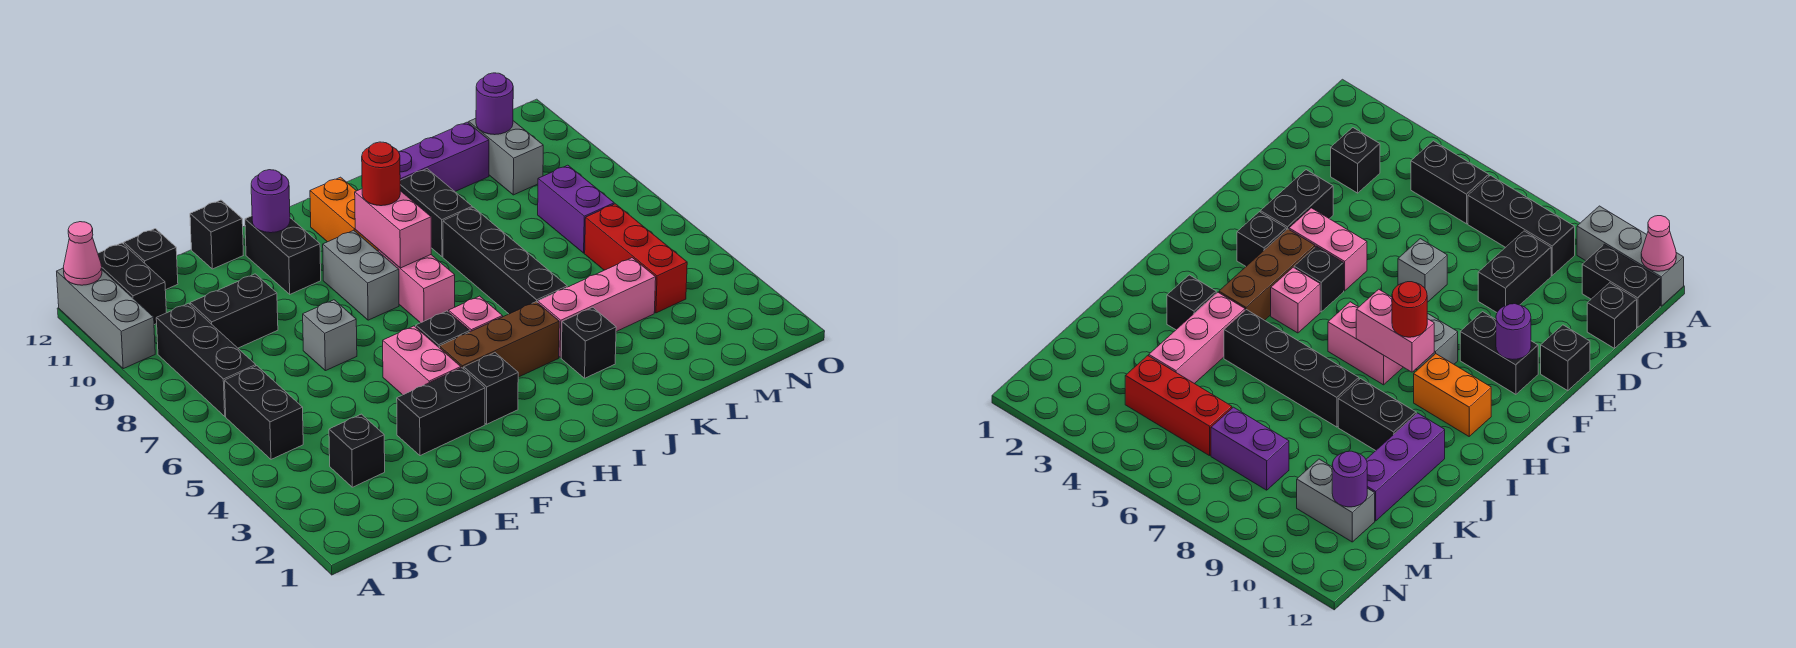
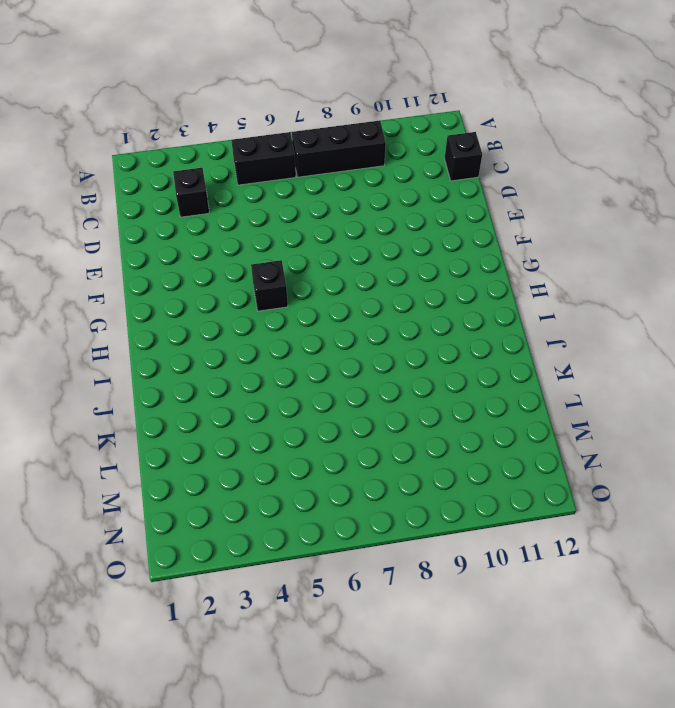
none -> grey 1x3 brick [57,268,155,369]
none -> black 1x2 brick [98,243,166,325]
none -> black 1x2 brick [190,274,278,348]
none -> black 1x2 brick [397,368,485,456]

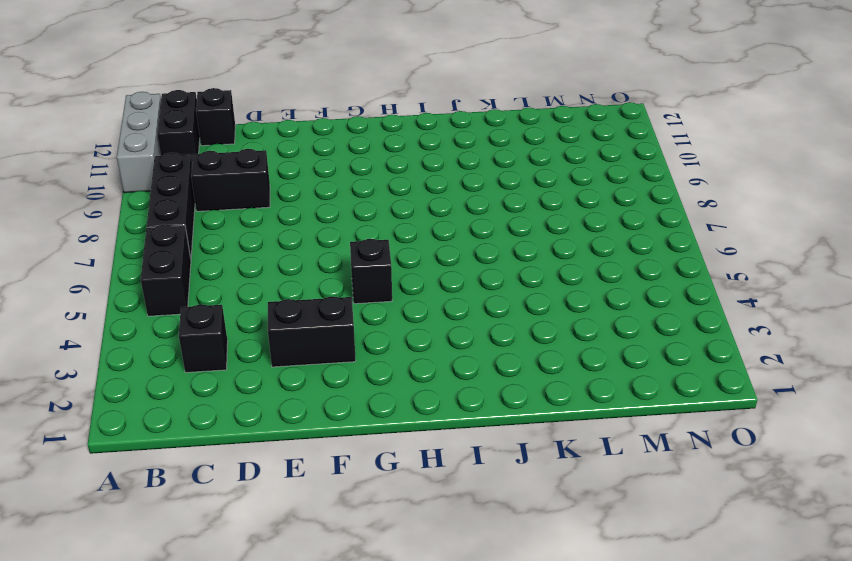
none -> grey 1x1 brick [303,300,357,371]
none -> black 1x1 brick [190,200,243,269]
none -> pink 1x2 brick [383,326,461,395]
none -> black 1x2 brick [245,216,321,294]

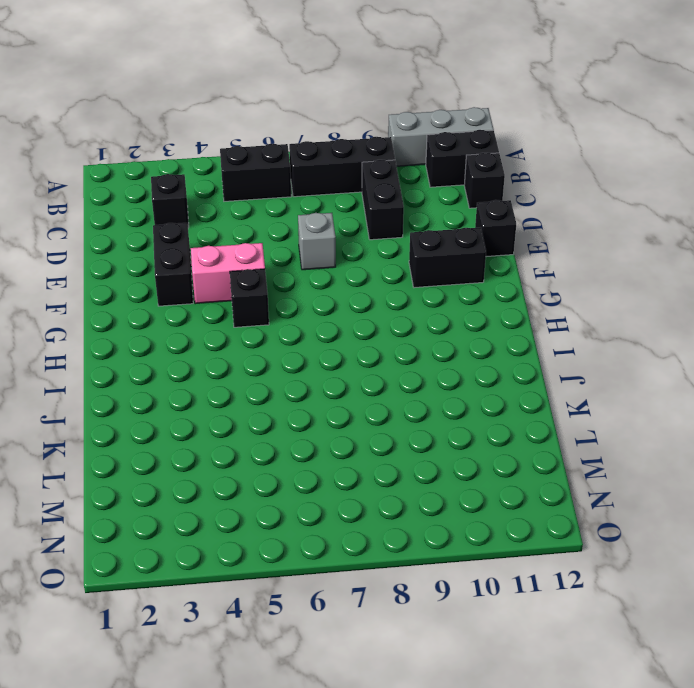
none -> black 1x1 brick [464,353,518,424]
none -> brown 1x3 brick [440,302,559,377]
none -> grey 1x2 brick [323,230,399,320]
none -> pink 1x1 brick [449,296,503,332]

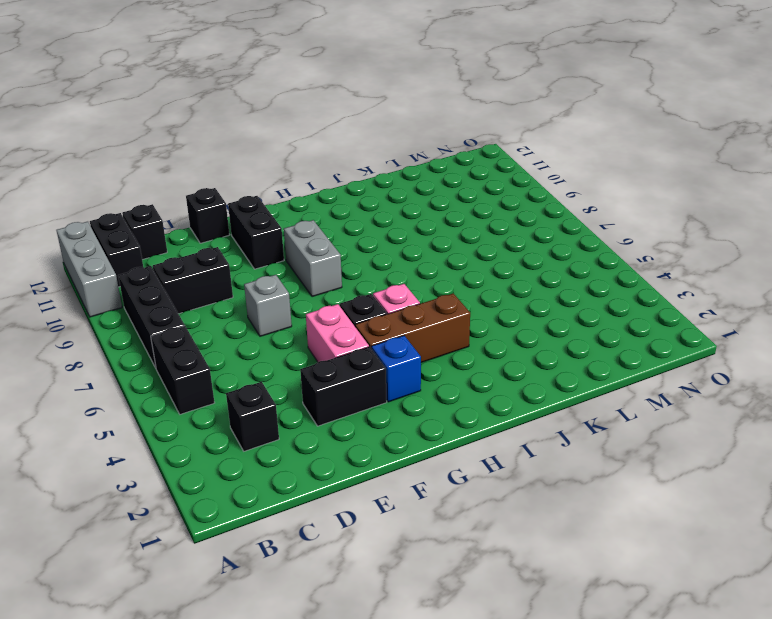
blue 1x1 brick [371,336,421,402] -> black 1x1 brick [464,353,518,424]
none -> pink 1x2 brick [378,250,455,323]
none -> orange 1x2 brick [310,177,378,251]
none -> black 1x1 brick [561,307,616,378]
none -> pink 1x3 brick [538,258,656,357]

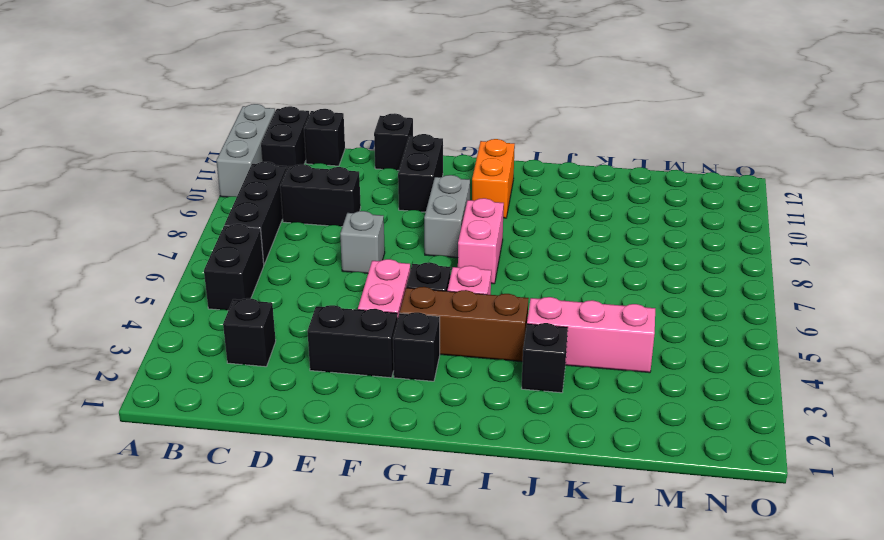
none -> black 1x4 brick [443,207,567,314]
none -> black 1x2 brick [400,169,472,256]
none -> purple 1x3 brick [399,122,489,191]
none -> red 1x3 brick [585,204,687,313]

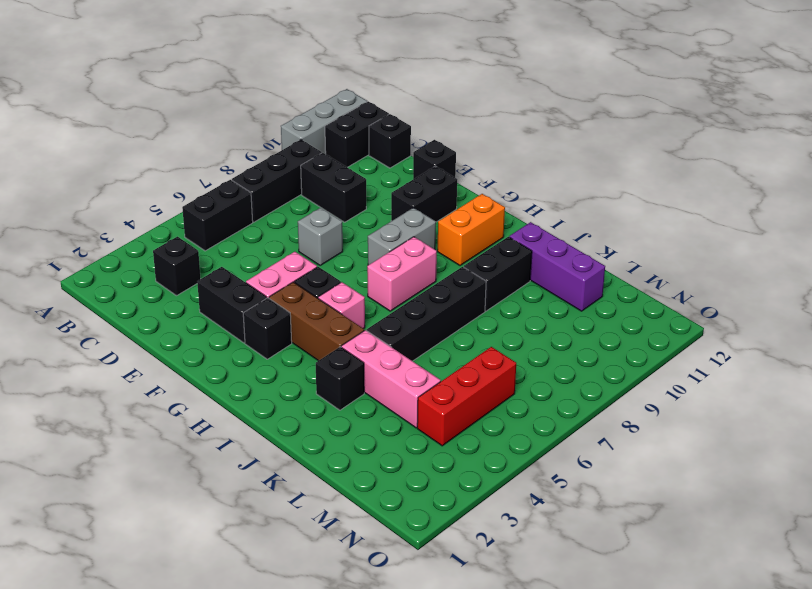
none -> purple 1x2 brick [538,165,614,253]
none -> grey 1x2 brick [469,119,543,195]
none -> pink 1x1 cone [63,222,102,285]
none -> purple 1x1 round brick [251,170,290,233]

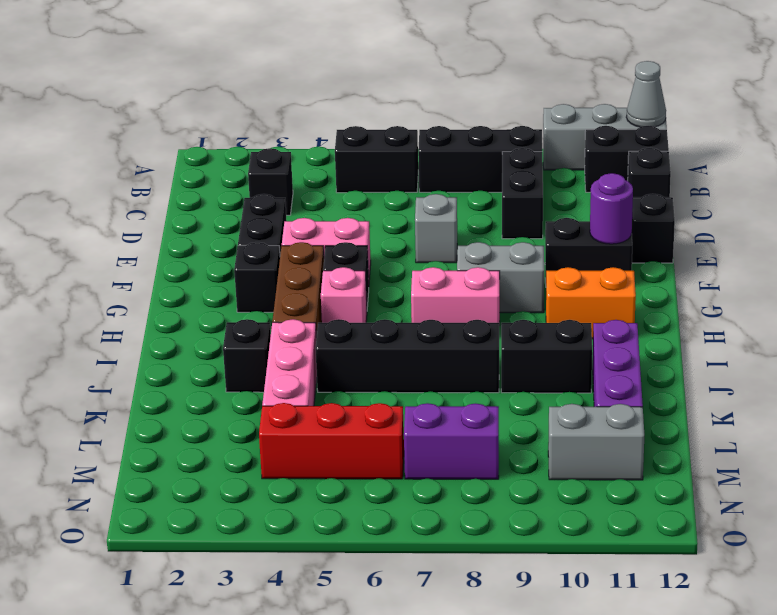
grey 1x1 cone [626,61,666,127] -> pink 1x1 cone [63,222,102,285]
none -> pink 1x2 brick [355,189,431,268]
none -> purple 1x1 round brick [476,73,513,135]
none -> red 1x1 round brick [362,142,400,206]

